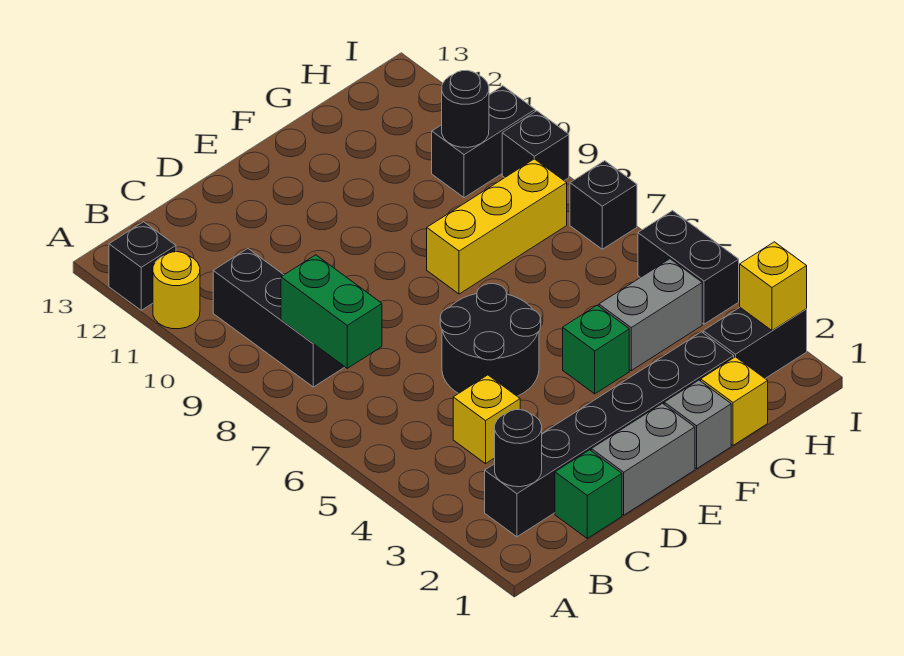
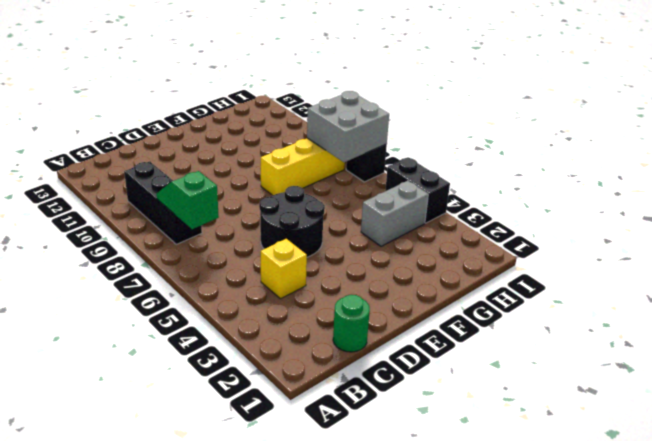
green 1x2 slope [157,171,219,229] -> green 1x2 brick [281,255,382,368]
green 1x1 round brick [333,295,370,352] -> green 1x1 brick [555,450,622,538]
grey 2x2 brick [307,91,389,163] -> none
none -> yellow 1x1 round brick [153,252,200,329]
none -> black 1x1 brick [109,222,176,310]
none -> black 1x6 brick [485,332,734,537]

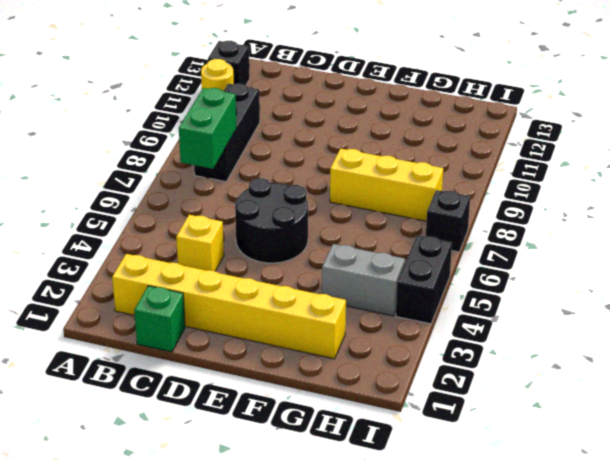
yellow 1x6 brick [112,254,346,359] -> black 1x6 brick [485,332,734,537]
none -> grey 1x2 brick [591,403,695,515]
none -> grey 1x1 brick [664,380,731,469]
none -> green 1x1 brick [563,305,629,394]

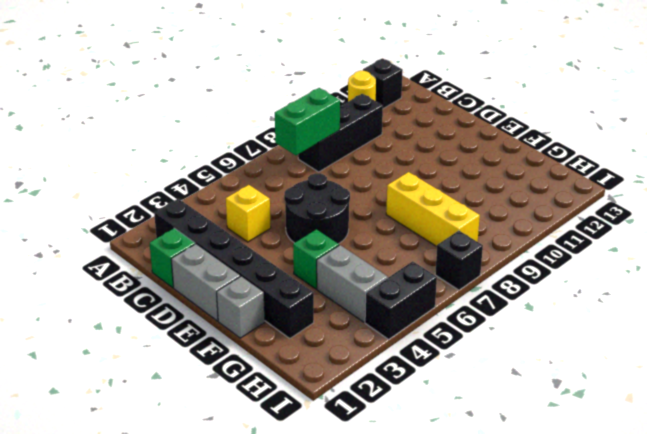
none -> yellow 1x1 brick [701,357,768,445]
none -> black 1x2 brick [703,308,807,378]
none -> black 1x2 brick [432,86,535,198]

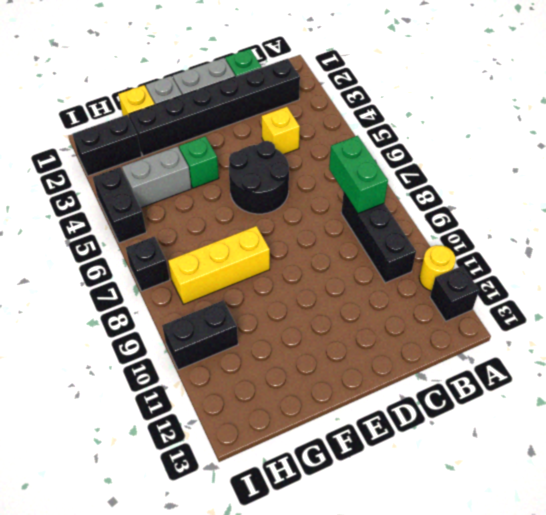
none -> black 1x1 brick [502,111,569,180]
none -> black 1x1 round brick [495,410,542,487]
none -> black 1x1 round brick [442,71,489,148]

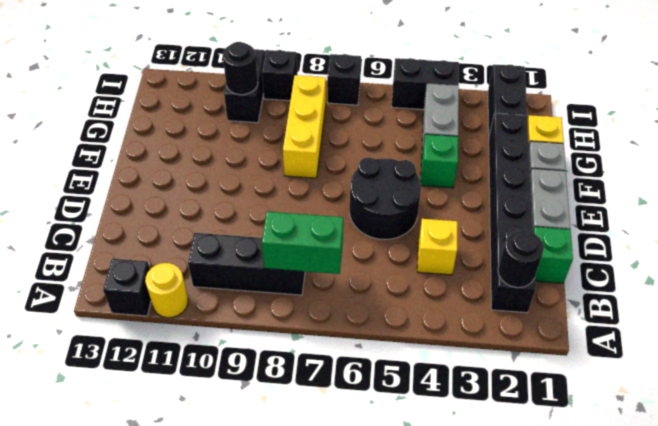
none -> yellow 1x1 brick [740,242,807,330]

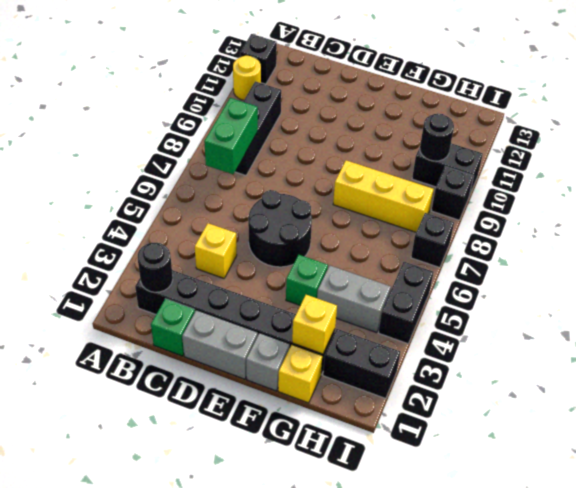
yellow 1x1 brick [292,295,337,354] -> yellow 1x1 brick moved to [740,242,807,330]

